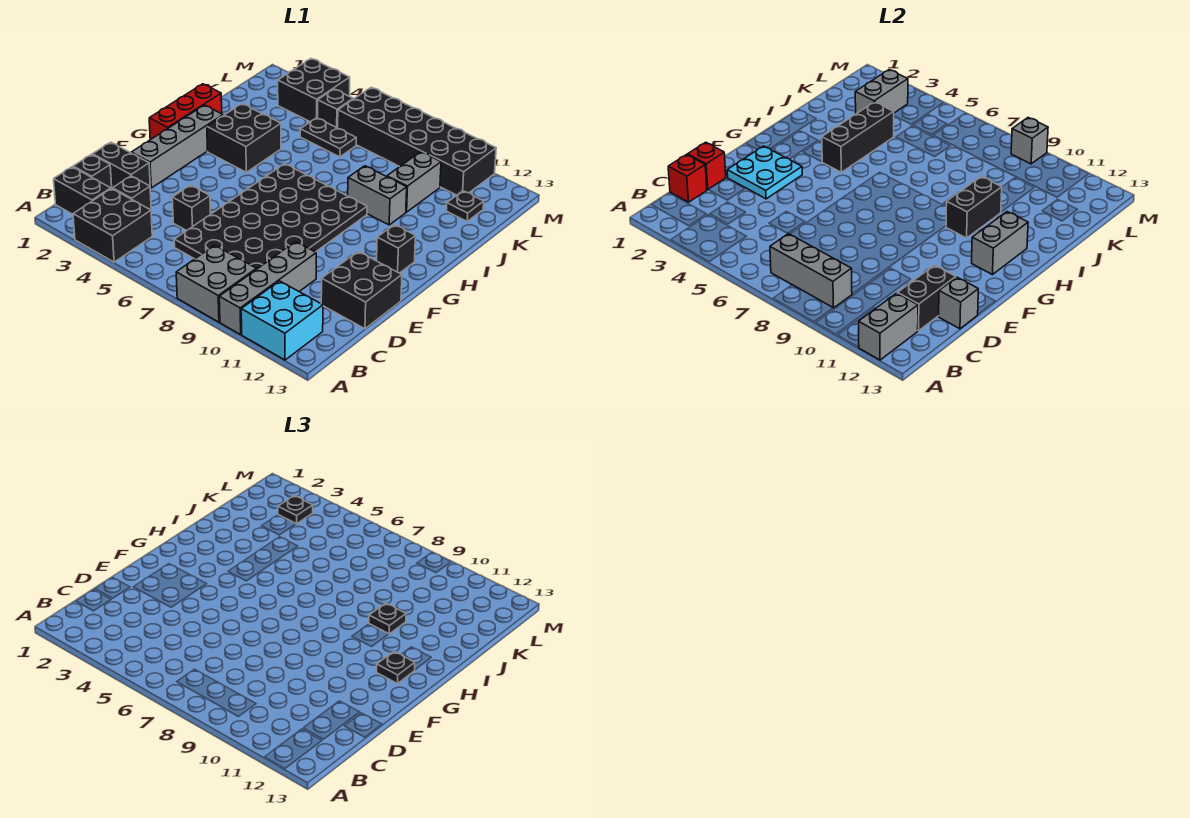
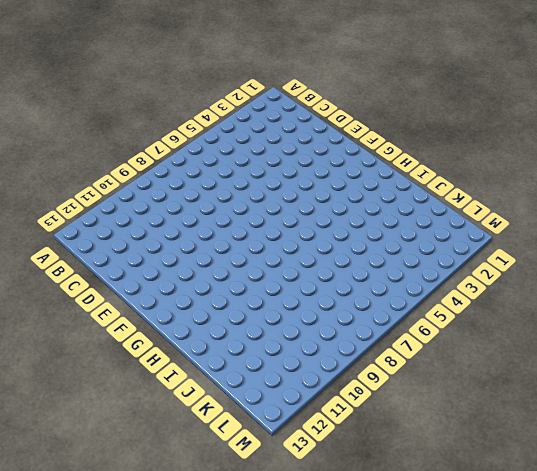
none -> black 2x2 brick [73,189,152,262]
none -> grey 2x2 brick [176,245,257,322]
none -> grey 1x4 brick [219,242,316,335]
none -> cyan 2x2 brick [241,281,323,360]

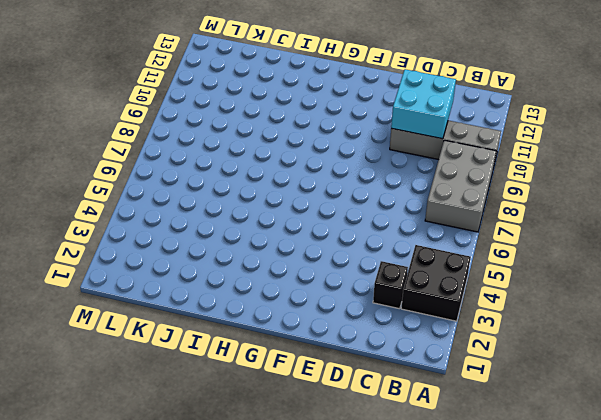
grey 2x3 brick [425,140,496,232] -> grey 2x2 brick [176,245,257,322]
cyan 2x2 brick [391,69,456,139] -> cyan 2x2 brick moved to [241,281,323,360]
none -> black 1x2 brick [54,167,111,214]
none -> black 1x1 brick [73,154,112,189]
none -> black 4x6 plate [174,164,367,269]
none -> black 1x2 brick [93,142,150,189]

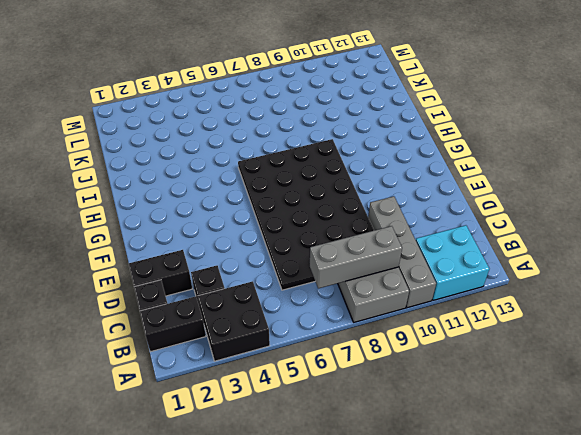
none -> black 1x1 brick [172,185,211,231]
none -> black 2x2 brick [321,252,402,329]
none -> grey 1x4 brick [131,105,223,188]
none -> red 1x3 brick [149,84,222,140]

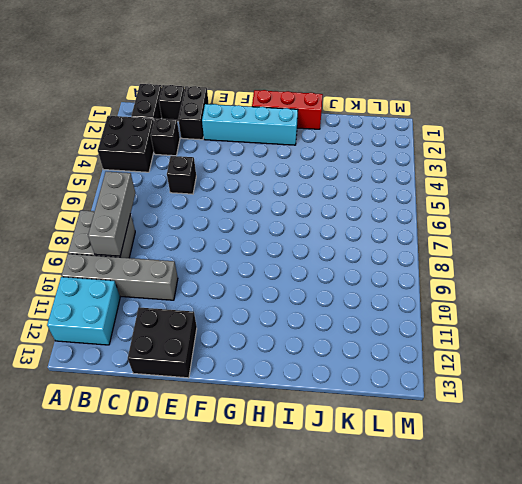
cyan 1x4 brick [202,104,298,145] -> grey 1x4 brick [131,105,223,188]
none -> black 4x6 plate [174,164,367,269]
none -> black 1x1 brick [377,225,415,273]
none -> black 2x2 brick [207,104,281,172]
none -> grey 1x2 brick [348,166,407,225]

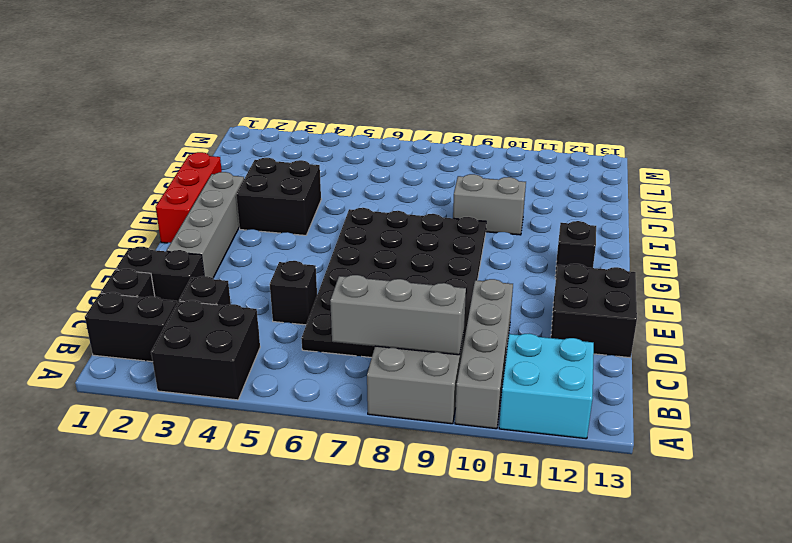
none -> grey 1x2 brick [387,152,441,212]
none -> black 1x2 plate [300,118,356,157]
none -> black 1x1 plate [446,191,484,221]
none -> black 2x2 brick [278,59,350,122]

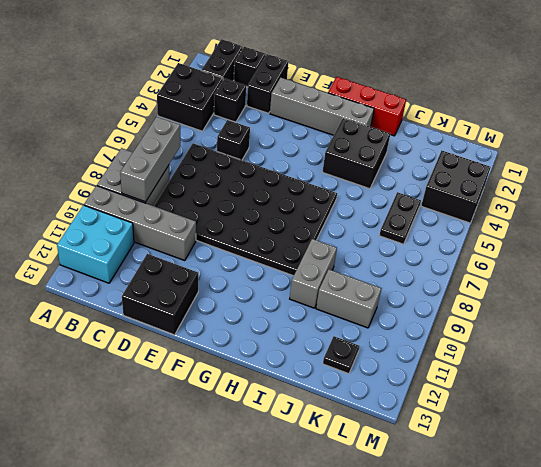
none -> black 1x1 brick [377,225,415,273]
none -> black 1x1 brick [318,89,353,128]
none -> black 2x6 brick [338,88,496,195]
none -> grey 1x2 brick [859,293,918,360]

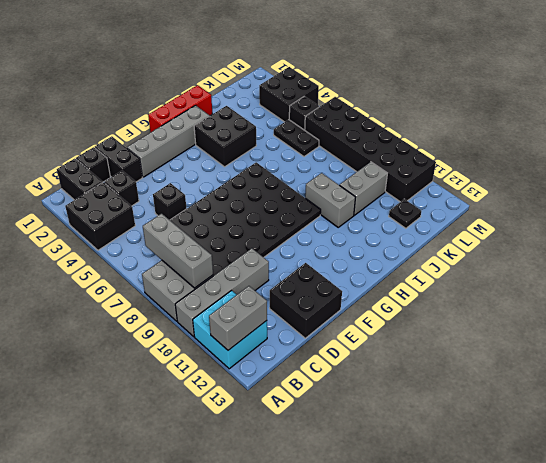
none -> black 1x1 brick [377,225,415,273]
none -> red 1x1 brick [668,154,707,202]
none -> black 1x2 brick [898,265,956,331]
none -> red 1x1 brick [688,142,726,190]

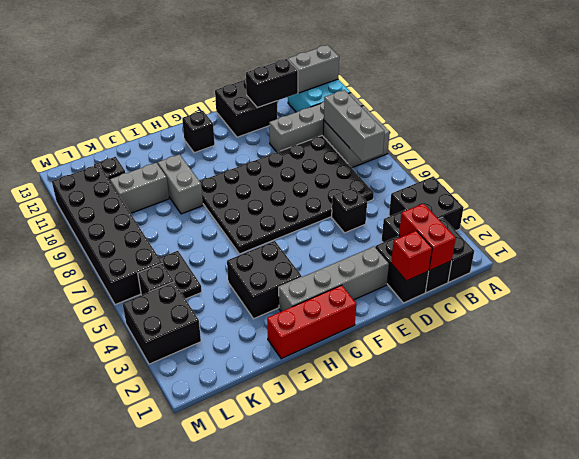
red 1x2 brick [399,203,456,270] -> red 1x1 brick [668,154,707,202]
none -> grey 1x1 brick [938,277,978,329]
none -> cyan 2x2 plate [727,146,802,199]
none -> grey 1x2 brick [972,212,1028,275]
none -> black 1x3 brick [822,102,894,172]

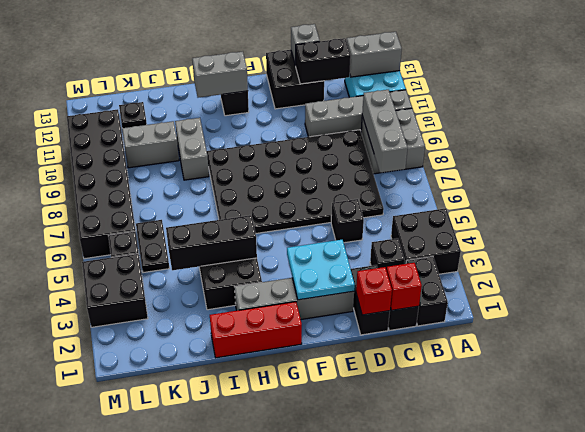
none -> black 1x2 brick [946,177,1002,238]
none -> grey 1x2 brick [855,70,908,114]
none -> grey 1x1 brick [1011,118,1048,164]
none -> black 1x1 plate [377,651,415,684]

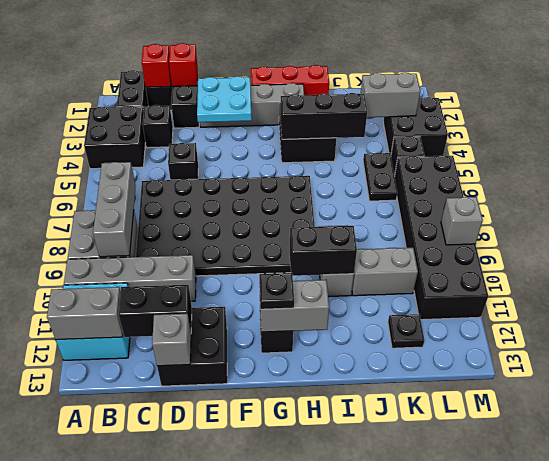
none -> black 1x1 plate [369,603,406,634]
none -> black 1x1 plate [278,496,313,524]

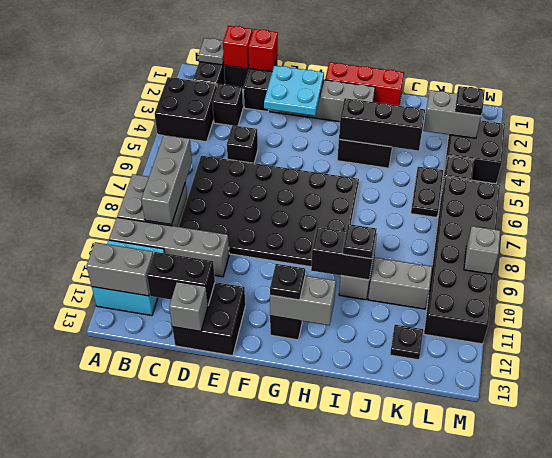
grey 1x1 plate [199,38,224,65] -> none

